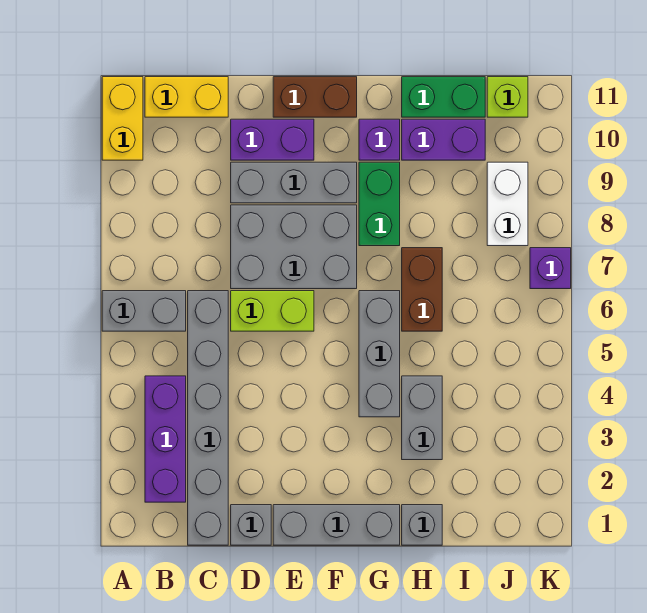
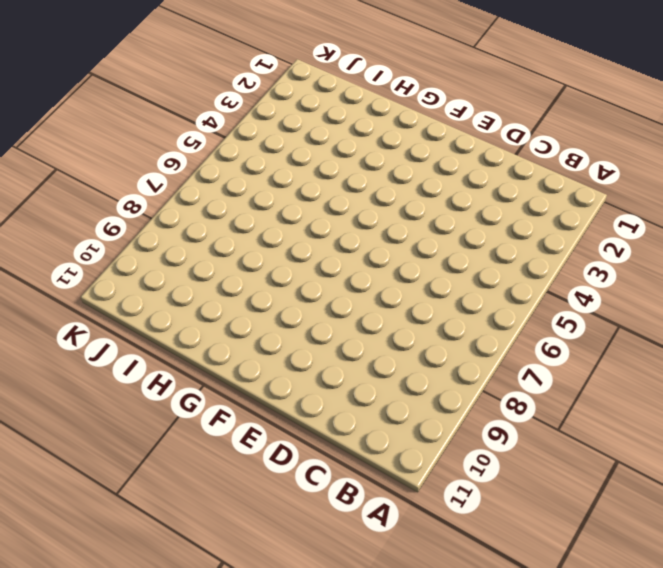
none -> grey 1x2 brick [102,291,186,331]
none -> yellow 1x2 brick [102,77,143,160]
none -> purple 1x3 brick [145,376,186,502]

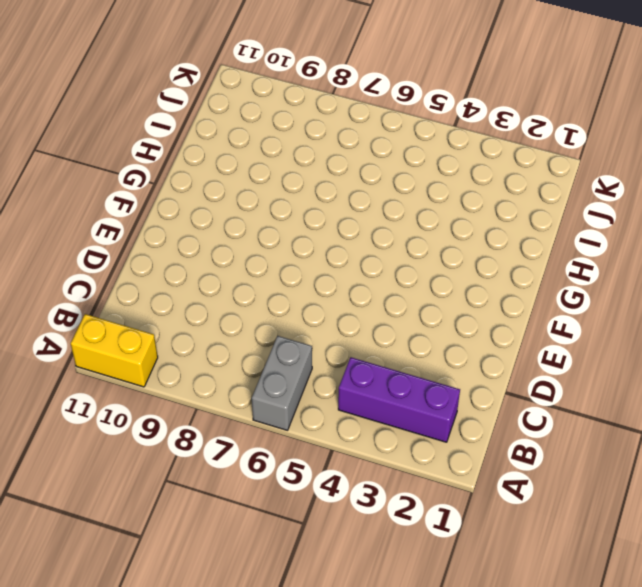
none -> yellow 1x2 brick [145,77,228,117]
none -> grey 1x6 brick [188,291,228,545]
none -> grey 1x1 brick [231,505,271,545]

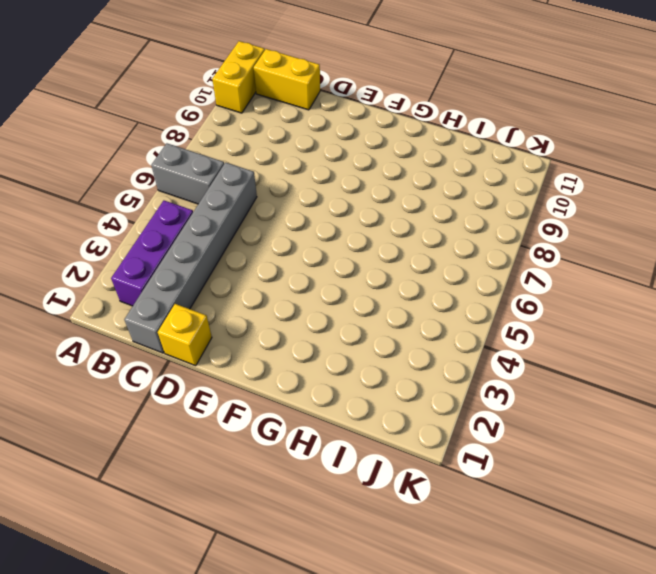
yellow 1x1 brick [158,304,212,366] -> grey 1x1 brick [231,505,271,545]
none -> lime 1x2 brick [231,291,314,331]
none -> grey 2x3 brick [231,205,357,289]
none -> grey 1x3 brick [231,162,357,203]

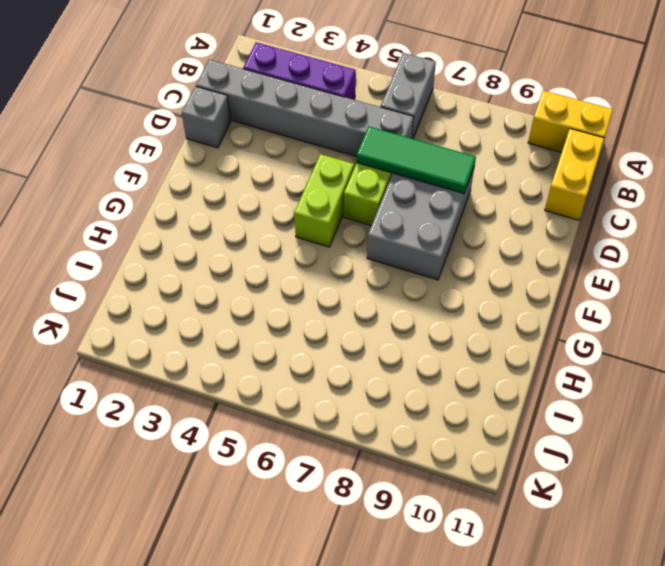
green 1x3 tile [357,126,476,194] -> none
lime 1x2 brick [294,154,354,247] -> none
none -> grey 1x3 brick [231,162,357,203]
none -> purple 1x2 brick [231,119,314,160]
none -> grey 1x3 brick [273,505,400,545]

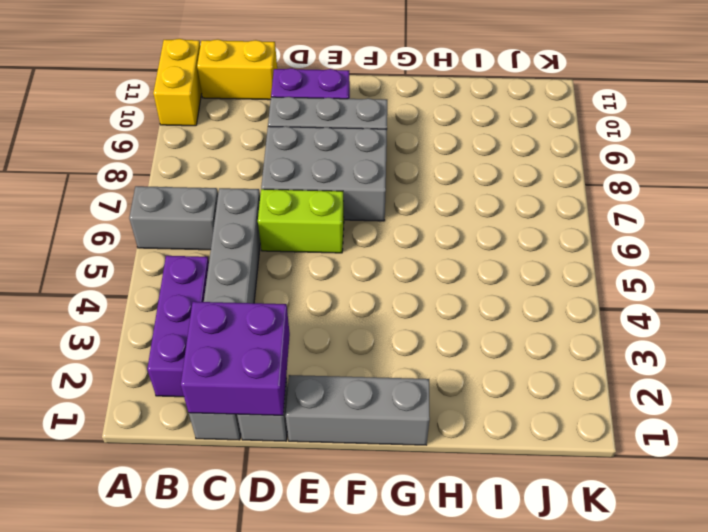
purple 2x2 brick [181,302,290,415] -> none
none -> brown 1x2 brick [273,77,357,117]
none -> grey 1x3 brick [359,291,400,417]
none -> green 1x2 brick [359,162,400,246]

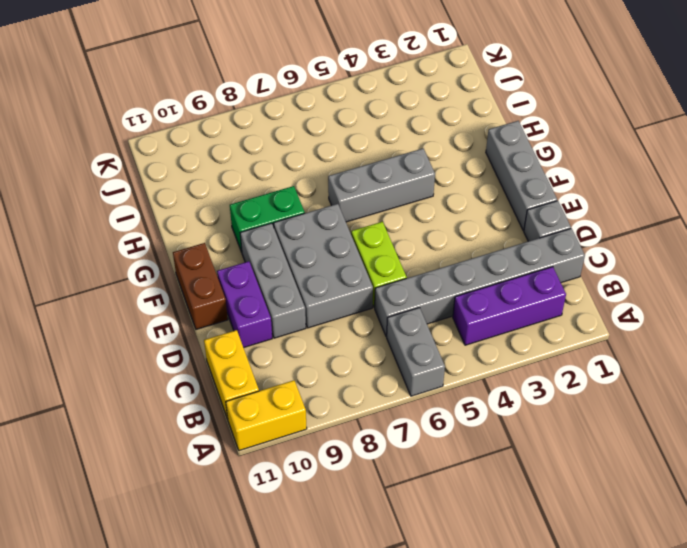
none -> purple 1x1 brick [359,119,400,160]
none -> grey 1x1 brick [402,505,442,545]
none -> grey 1x2 brick [402,376,442,460]

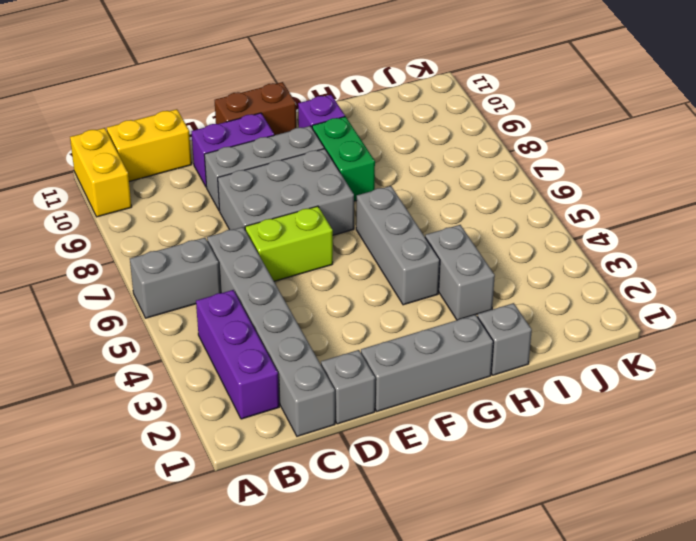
none -> brown 1x2 brick [402,248,442,331]
none -> purple 1x2 brick [402,119,485,160]
none -> green 1x2 brick [402,77,485,117]

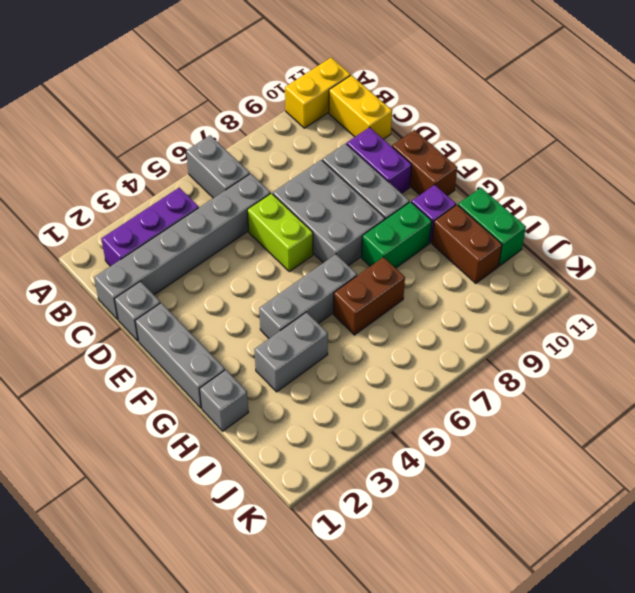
brown 1x2 brick [432,205,502,284] -> purple 1x2 brick [402,119,485,160]
none -> white 1x2 brick [487,162,528,246]
none -> lime 1x1 brick [487,77,528,117]
none -> purple 1x1 brick [530,248,571,289]

